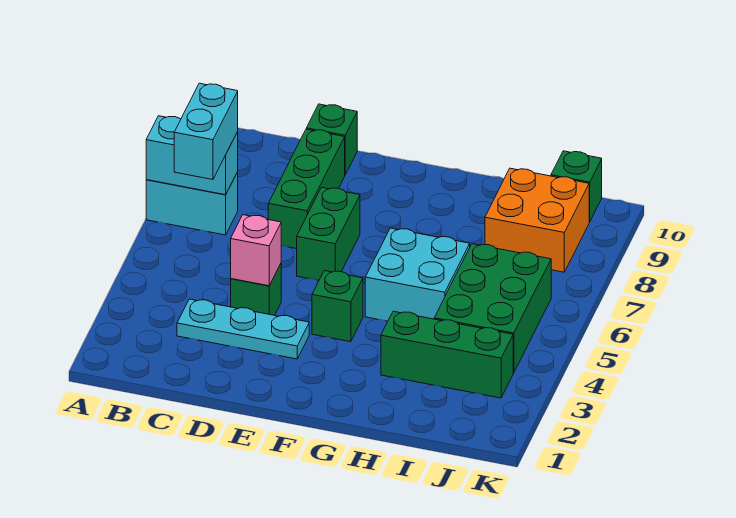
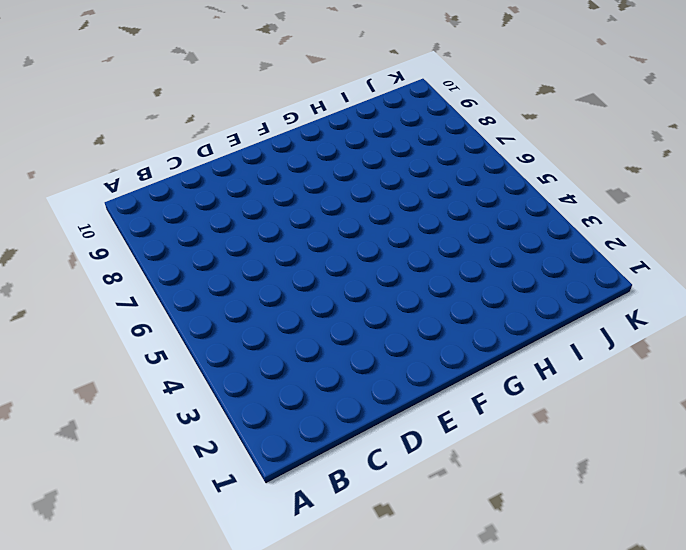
none -> cyan 1x2 brick [146,172,238,235]
none -> cyan 1x3 plate [177,299,309,359]
none -> green 1x1 brick [231,264,281,315]

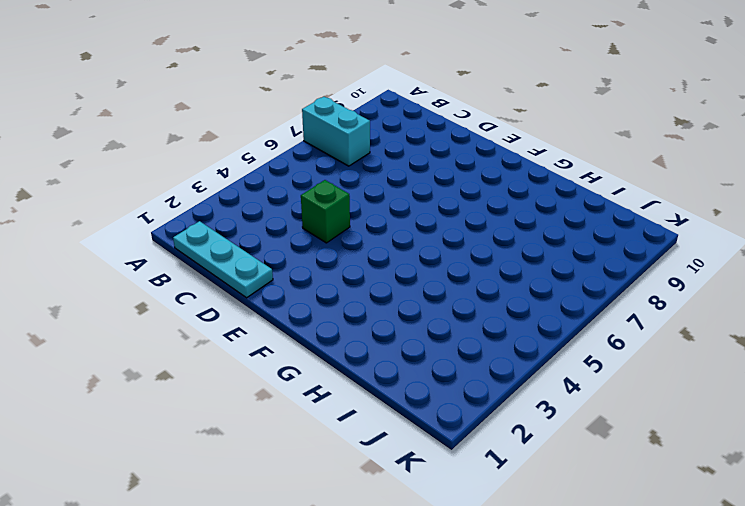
cyan 1x3 plate [173,221,273,298] -> cyan 1x3 plate moved to [177,299,309,359]
none -> green 1x3 brick [268,129,345,249]
none -> green 1x1 brick [306,104,357,174]
none -> green 1x2 brick [297,187,360,280]

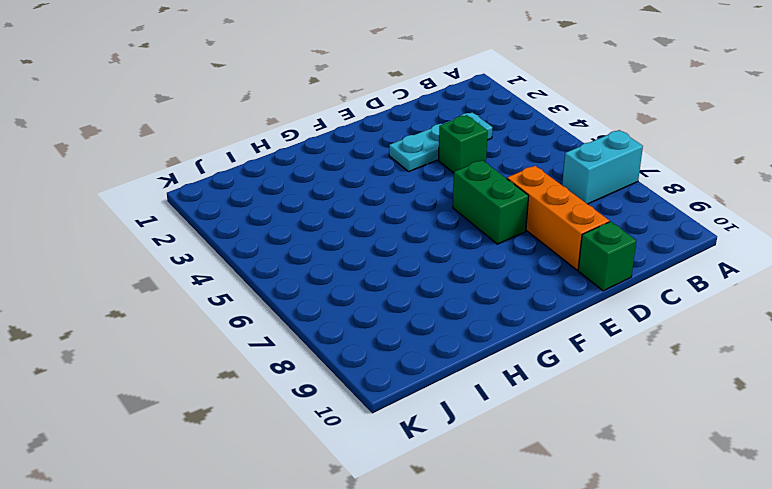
orange 1x3 brick [507,166,609,270] -> green 1x3 brick [268,129,345,249]
none -> green 1x1 brick [312,271,363,342]
none -> cyan 2x2 brick [365,228,470,322]
none -> green 1x3 brick [381,311,513,398]

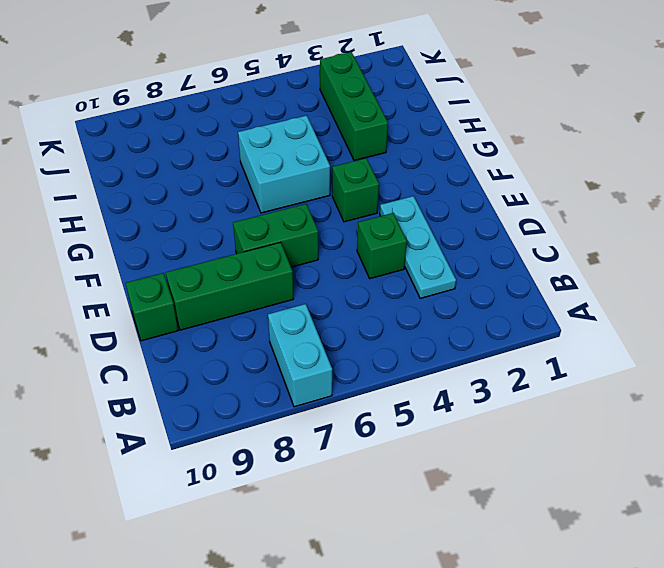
none -> green 2x3 brick [434,244,551,373]
none -> orange 2x2 brick [485,168,589,272]
none -> green 1x1 brick [551,151,602,222]

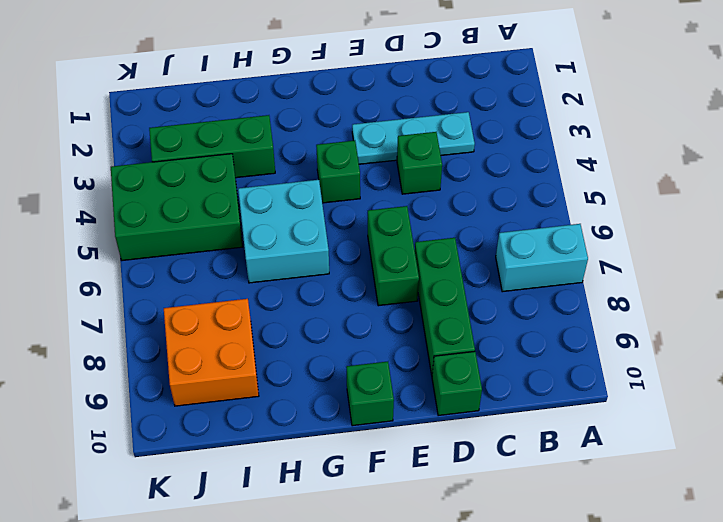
green 1x1 brick [346,362,394,426] -> green 1x1 brick moved to [551,151,602,222]
green 2x3 brick [111,154,243,261] -> green 2x3 brick turned to [434,244,551,373]
none -> cyan 1x2 brick [146,116,238,195]
none -> pink 1x1 brick [231,215,281,286]
none -> cyan 1x2 brick [174,83,238,180]

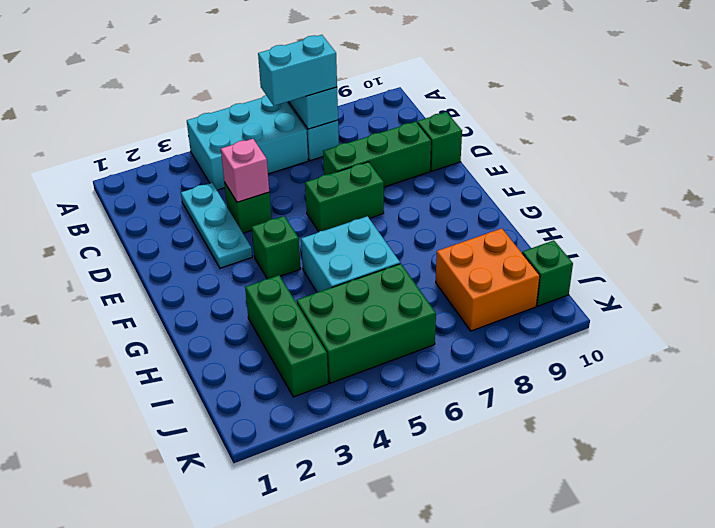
cyan 2x3 brick [187,95,308,190] -> none

